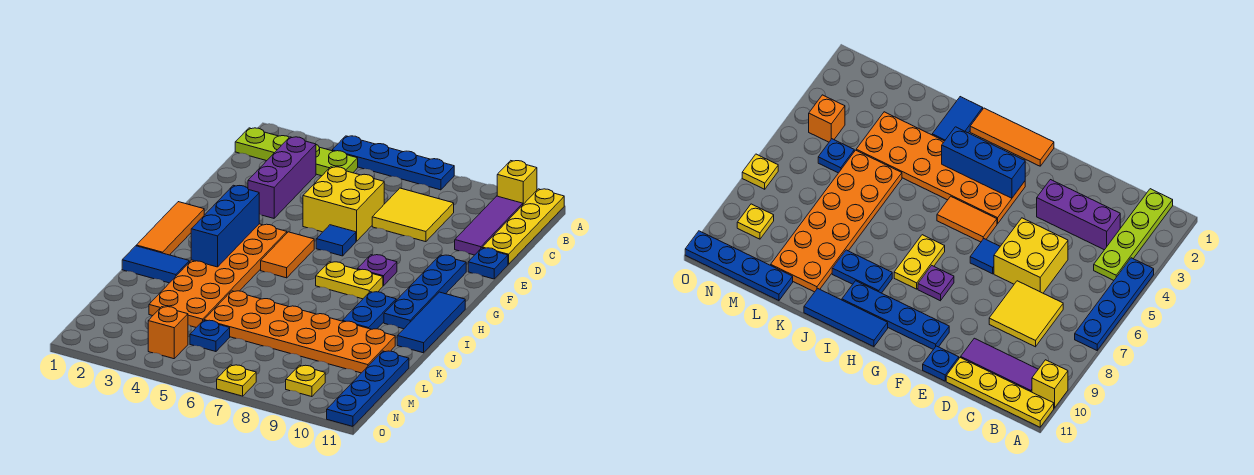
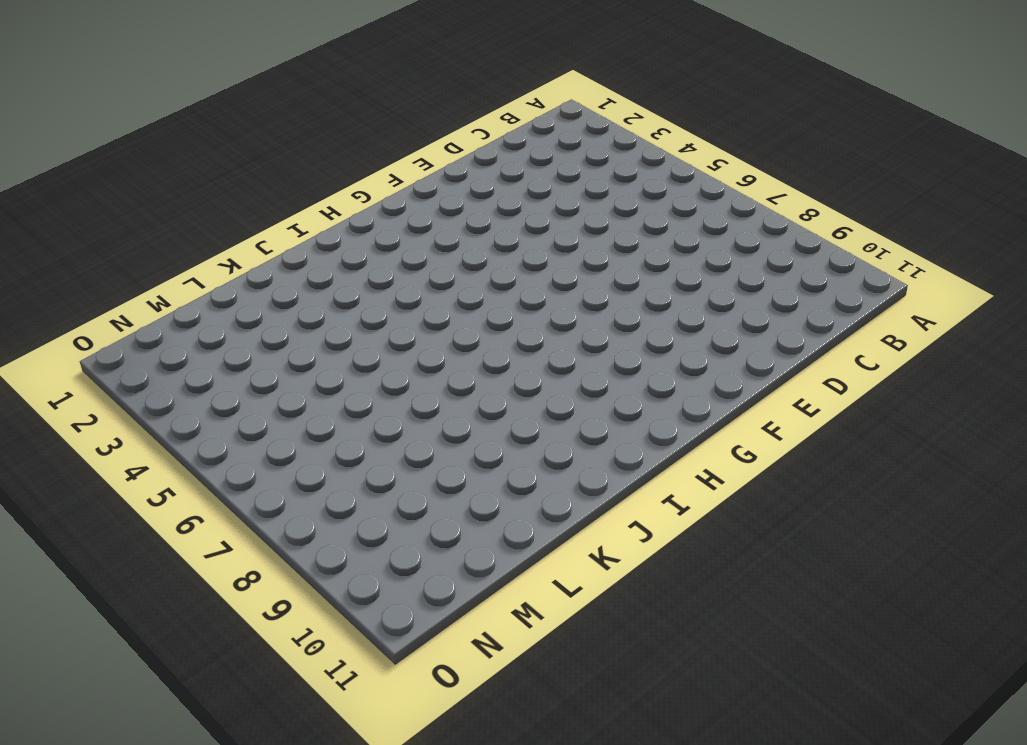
none -> blue 1x4 plate [332,136,454,190]
none -> yellow 1x1 brick [497,161,537,204]
none -> yellow 1x4 plate [482,189,564,264]

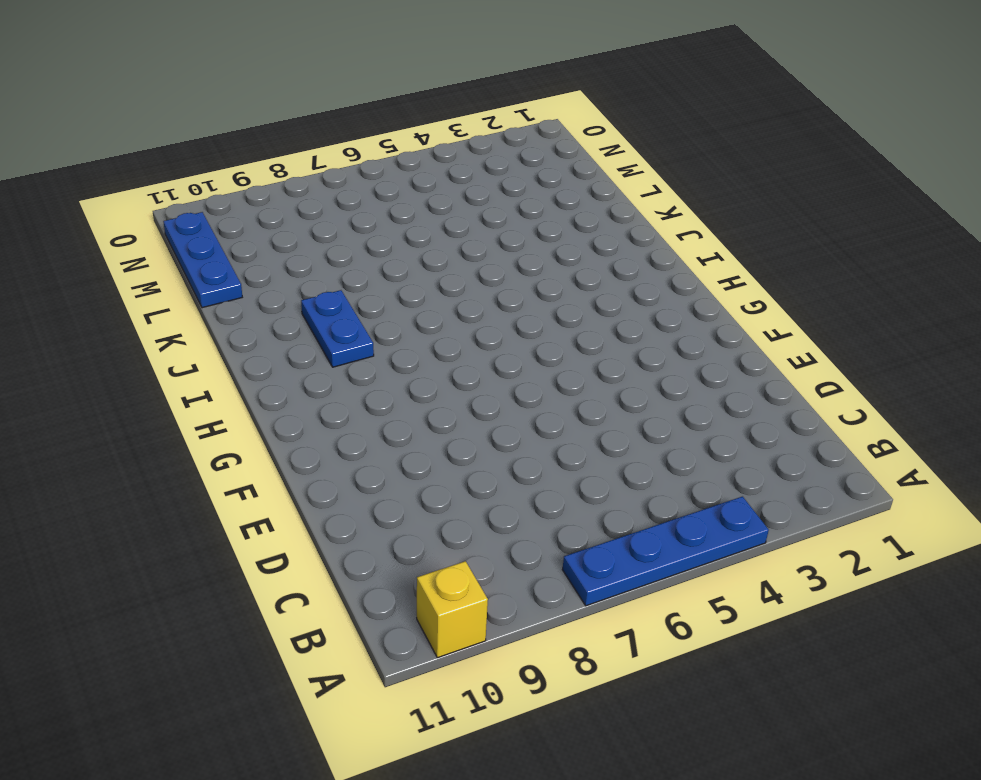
blue 1x3 plate [163,212,242,308] -> blue 1x4 plate [327,351,409,426]
none -> yellow 1x4 plate [482,189,564,264]
none -> lime 1x4 plate [235,128,358,176]
none -> purple 1x3 tile [455,196,523,255]

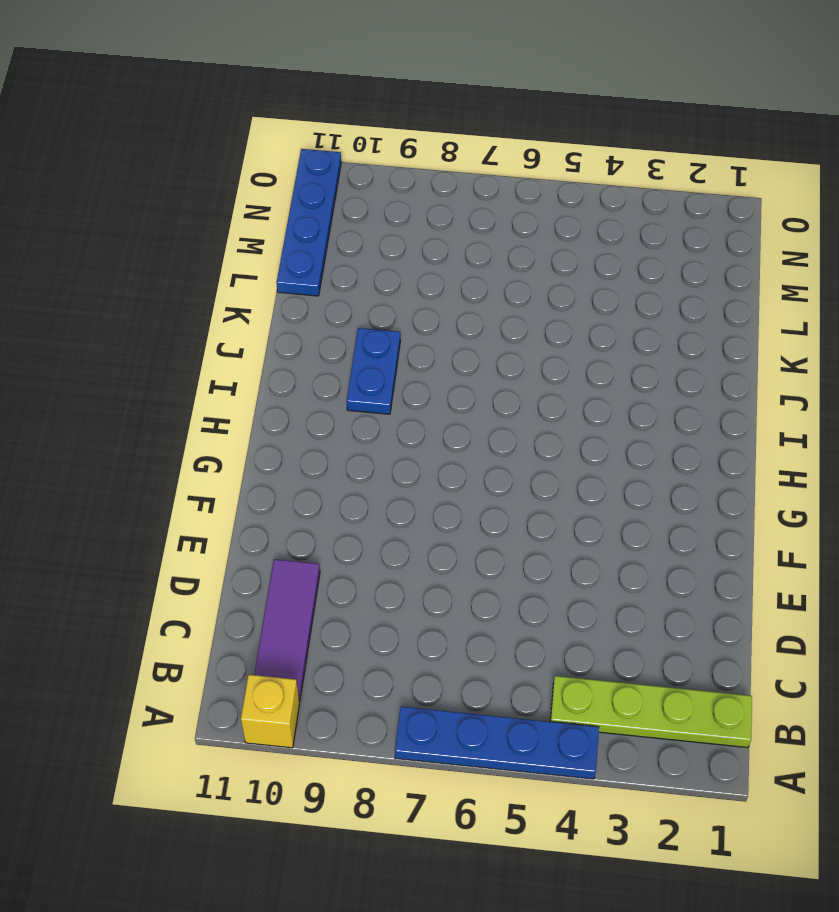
none -> yellow 1x4 plate [482,189,564,264]
none -> purple 1x3 brick [248,137,316,218]
none -> yellow 2x2 tile [372,188,454,242]

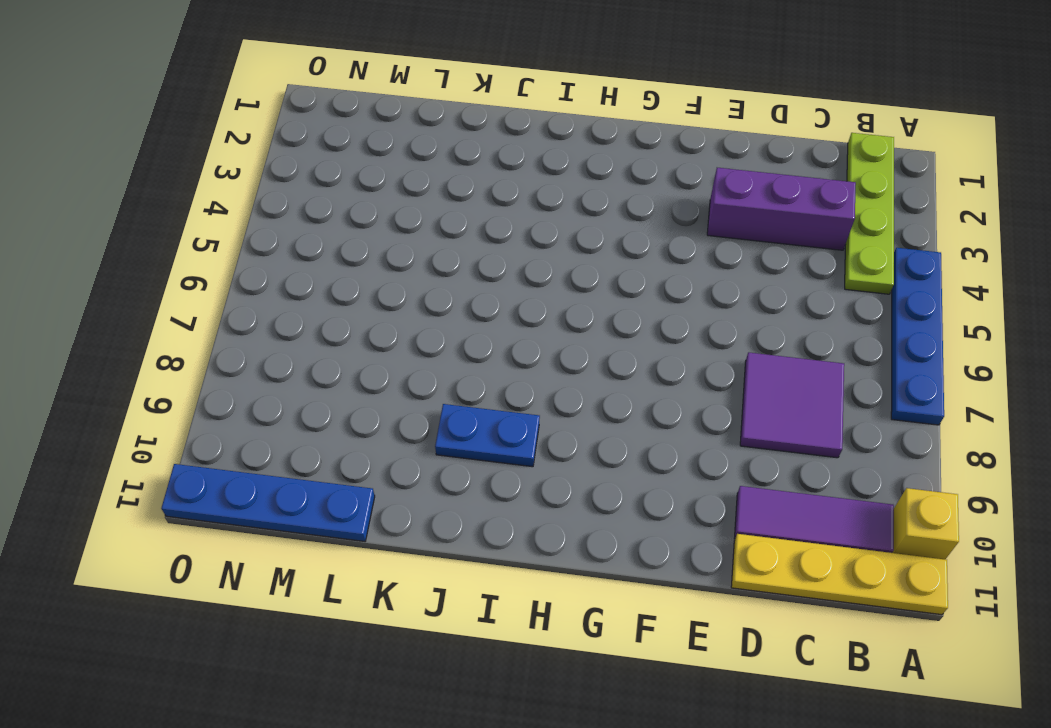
purple 2x2 tile [740,352,844,458] -> yellow 2x2 tile [372,188,454,242]
none -> yellow 2x2 brick [303,167,384,241]
none -> blue 1x1 plate [468,248,508,279]
none -> blue 1x1 tile [316,225,356,256]

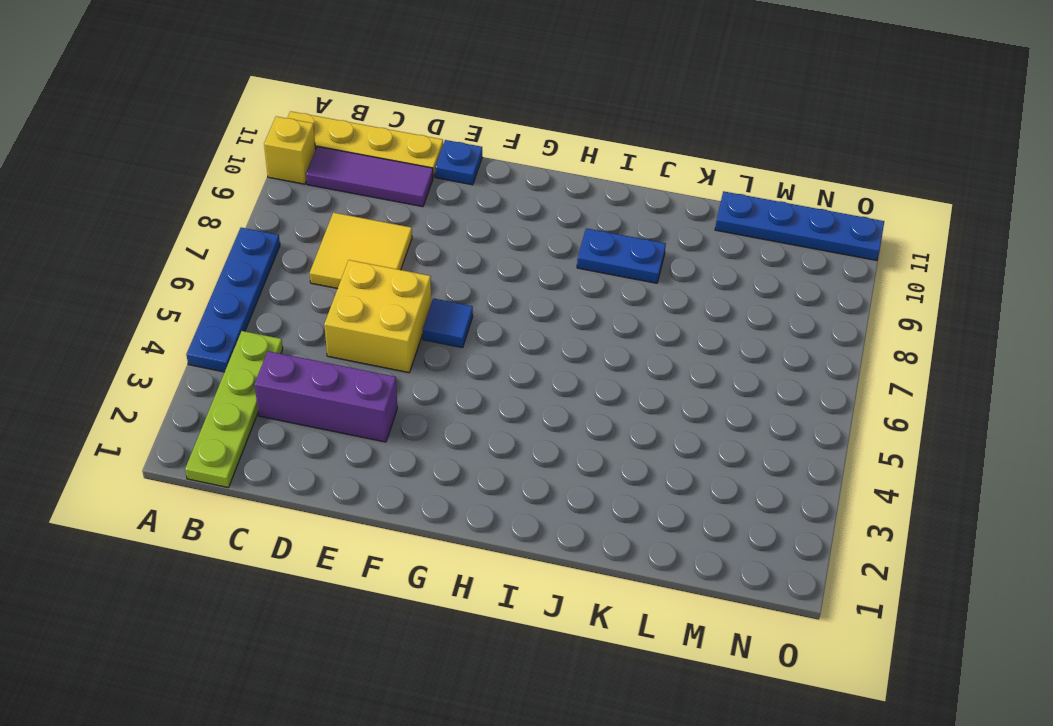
none -> blue 1x4 plate [384,255,466,329]
none -> orange 1x3 tile [136,202,204,255]
none -> orange 2x6 plate [149,224,287,327]

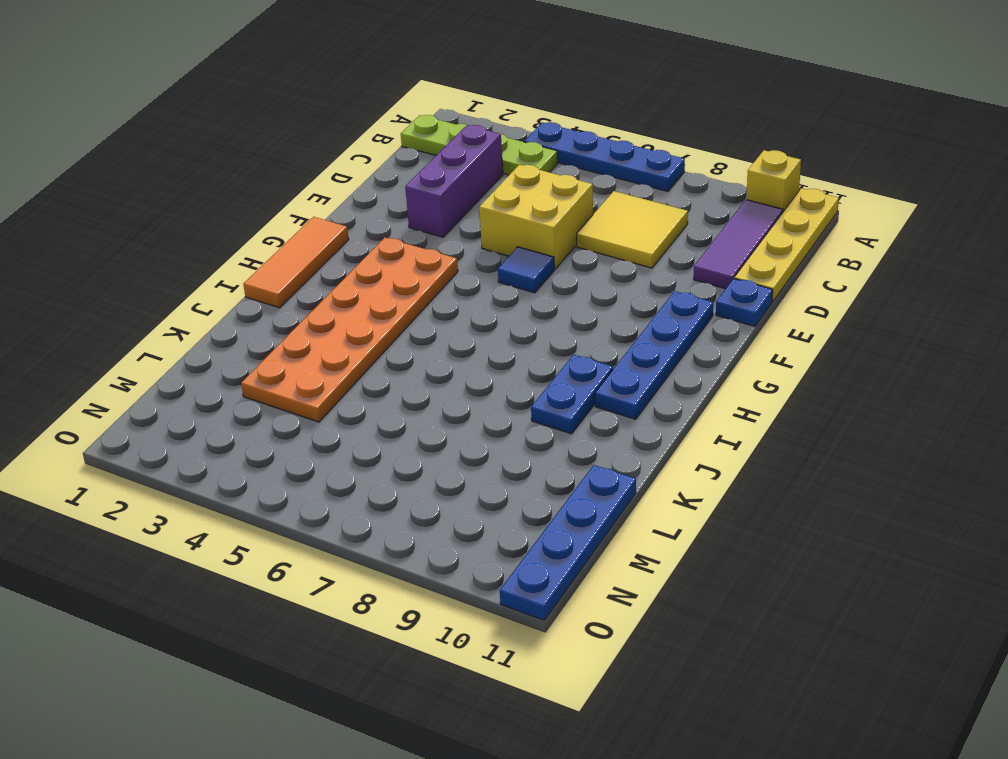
none -> orange 1x2 tile [261,232,314,278]
none -> purple 1x1 plate [357,255,397,286]
none -> yellow 1x2 plate [316,262,383,299]

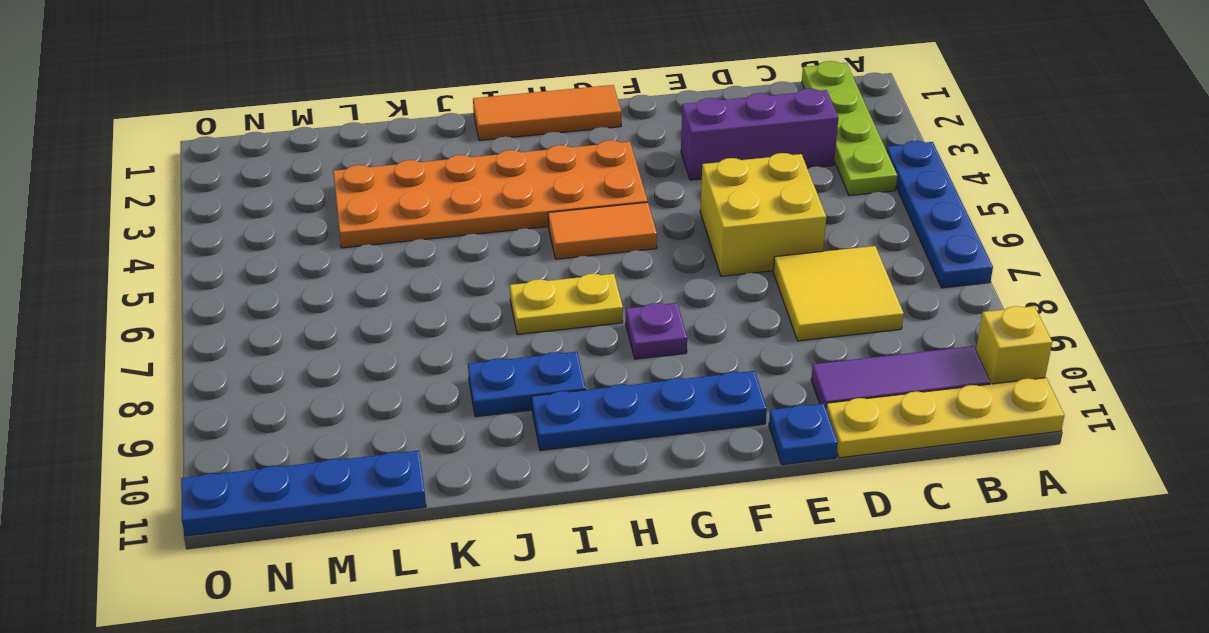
yellow 1x2 plate [510,274,623,335] -> yellow 1x2 plate turned to [316,262,383,299]
none -> blue 1x1 tile [316,225,356,256]
none -> blue 1x3 tile [397,292,465,353]
none -> blue 1x2 tile [122,246,189,283]

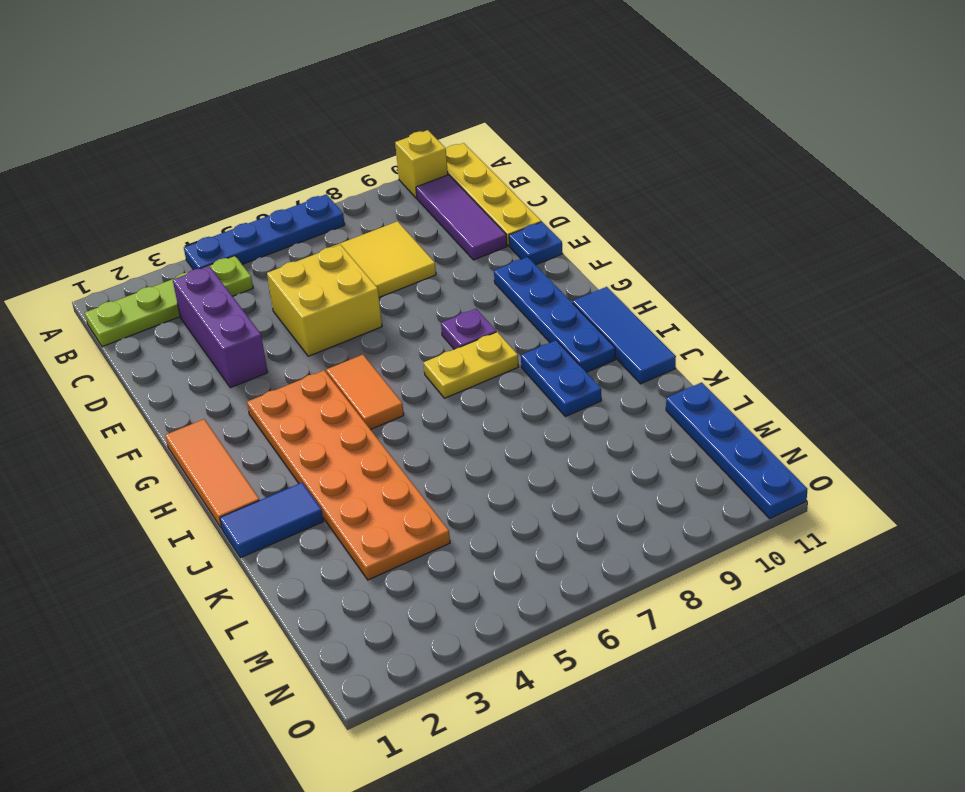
none -> blue 1x1 tile [316,225,356,256]
none -> orange 2x6 plate [204,291,395,373]
none -> blue 1x1 plate [190,320,230,352]

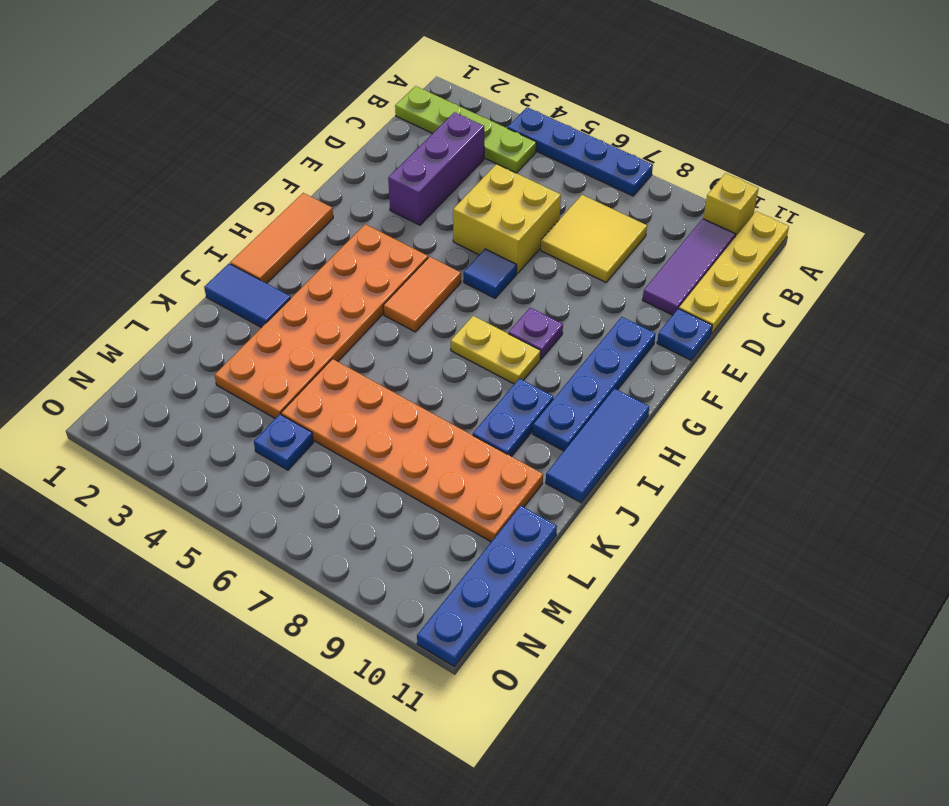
none -> orange 1x1 brick [148,307,188,359]
none -> yellow 1x1 plate [286,365,325,397]
none -> yellow 1x1 plate [217,365,256,396]

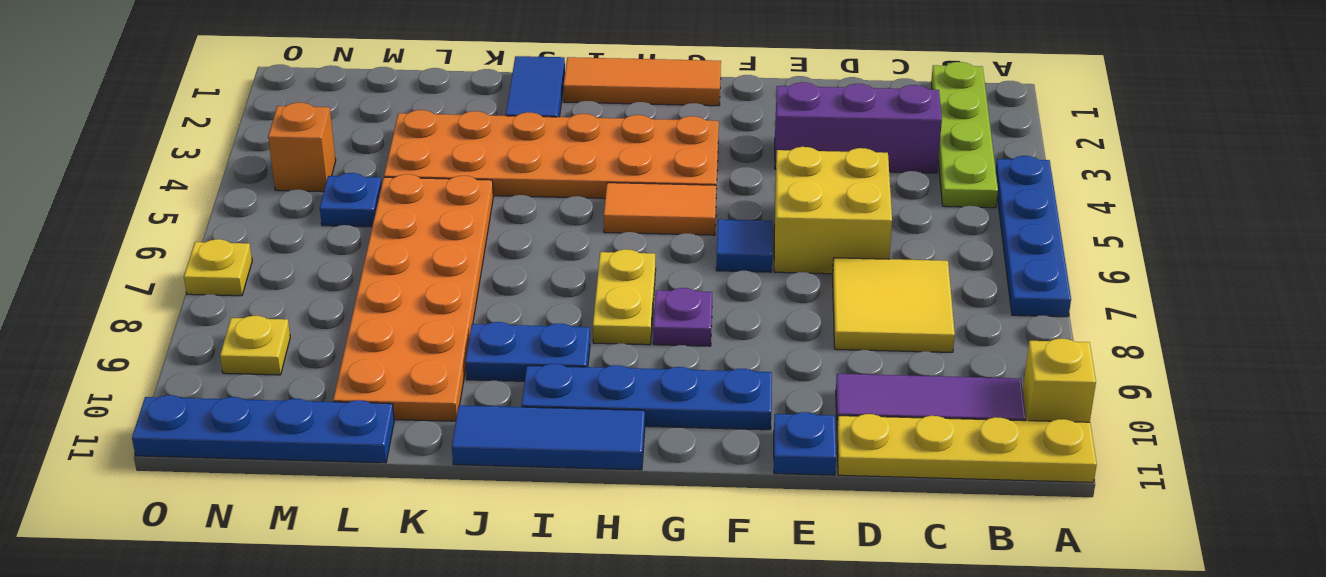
none -> blue 1x3 brick [191,185,259,267]

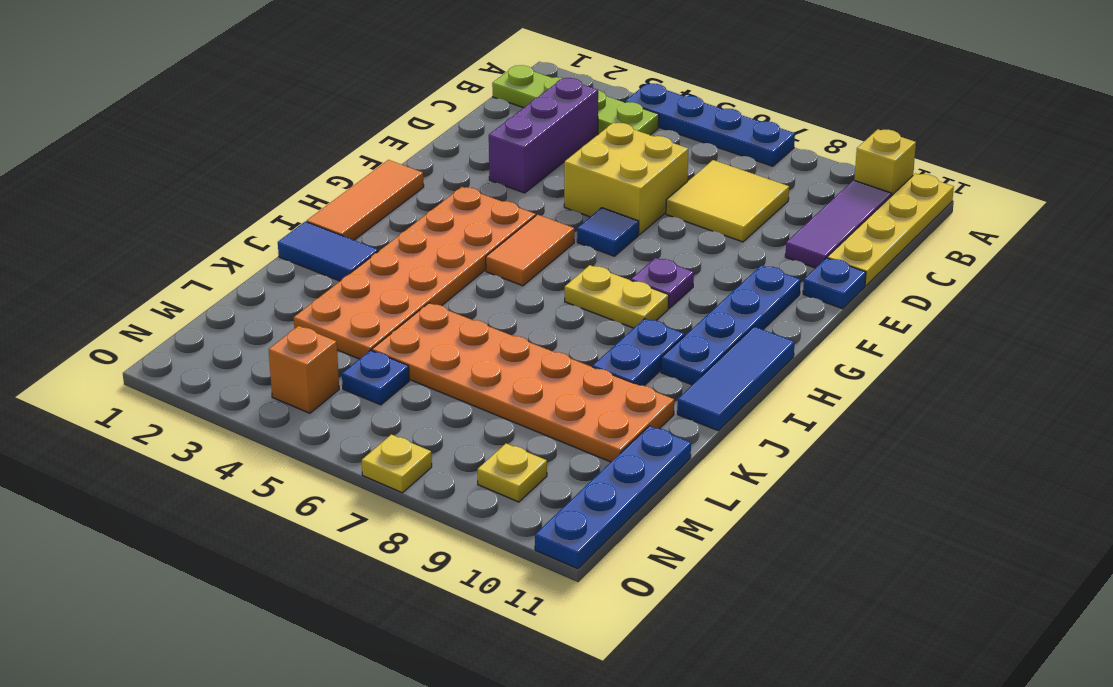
none -> blue 1x3 brick [191,185,259,267]

